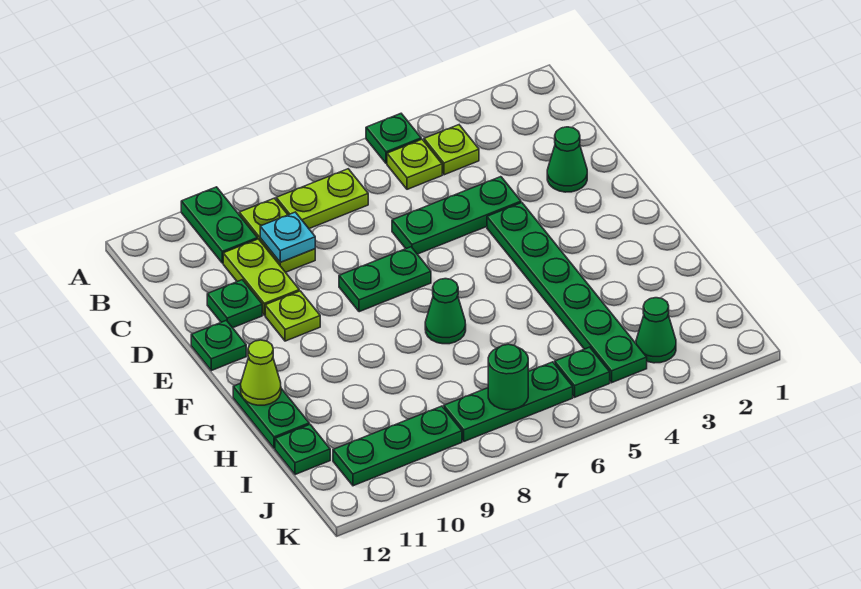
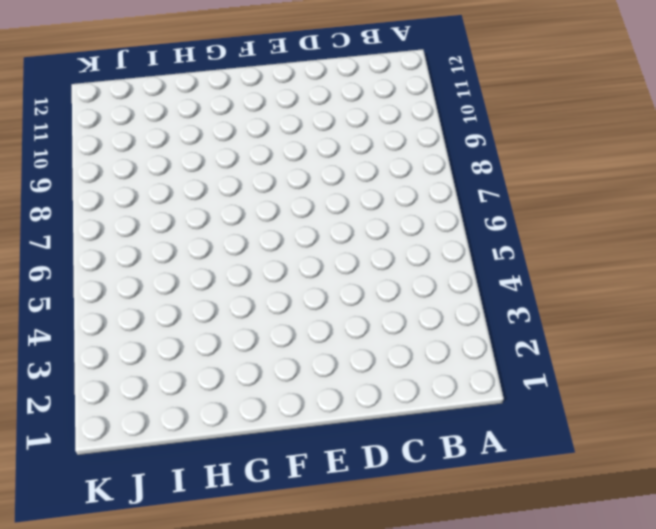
none -> green 1x1 plate [366,114,421,164]
none -> green 1x2 plate [181,187,257,263]
none -> lime 1x1 plate [424,125,479,175]

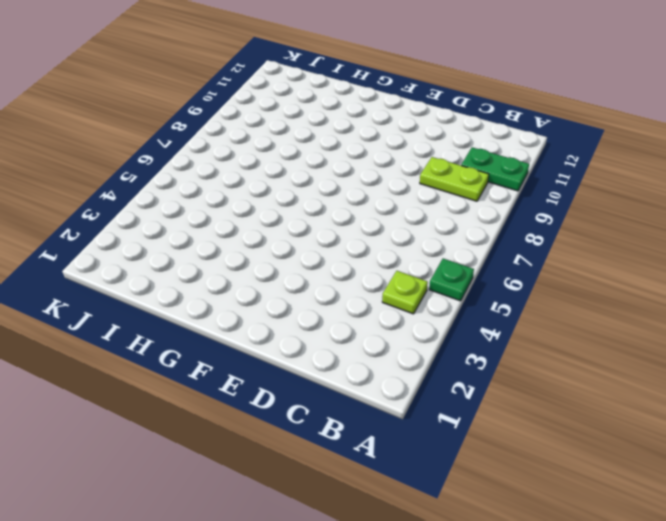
none -> lime 1x1 plate [387,139,442,189]
none -> lime 1x2 plate [276,169,368,229]
none -> lime 1x2 plate [223,239,299,315]

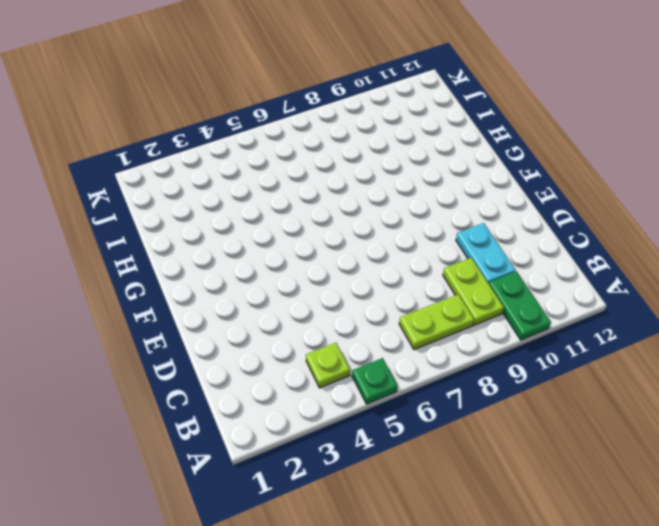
cyan 1x2 plate [456,223,516,284] -> lime 1x2 plate [223,239,299,315]
none -> lime 1x1 plate [387,139,442,189]
none -> green 1x1 cone [547,127,587,192]
none -> green 1x3 plate [392,177,521,254]

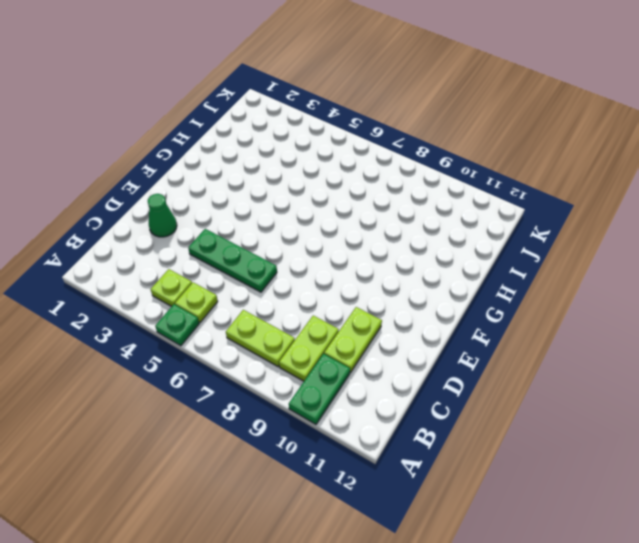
none -> green 1x1 plate [207,280,262,328]
none -> green 1x6 plate [487,203,647,383]
none -> green 1x2 plate [339,247,431,312]

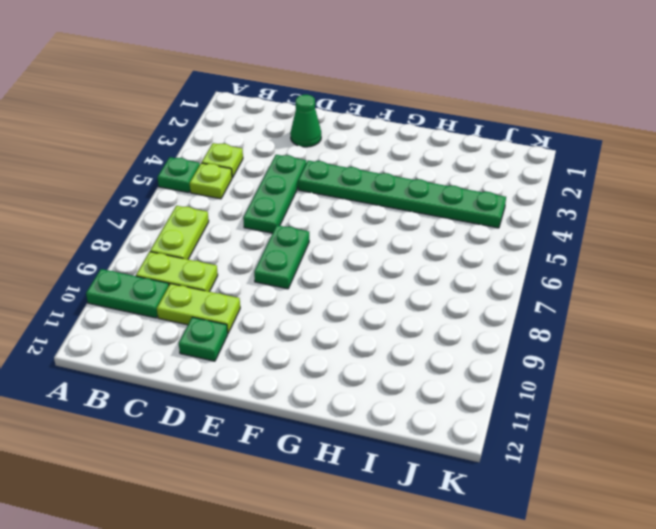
none -> lime 1x1 plate [265,291,320,341]
none -> green 1x1 plate [191,320,246,371]
none -> green 1x1 cone [425,279,466,344]

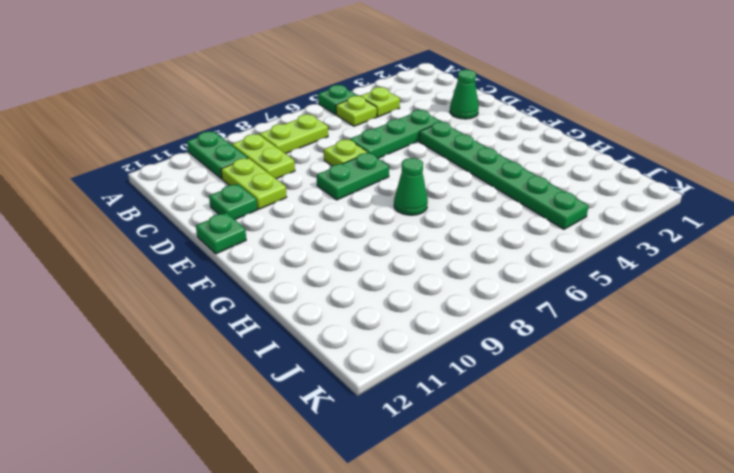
lime 1x1 plate [324,140,368,166] -> lime 1x1 plate moved to [265,291,320,341]
none -> green 1x2 plate [233,383,309,449]
none -> green 1x1 plate [275,424,330,475]
none -> green 1x1 cone [636,298,676,363]

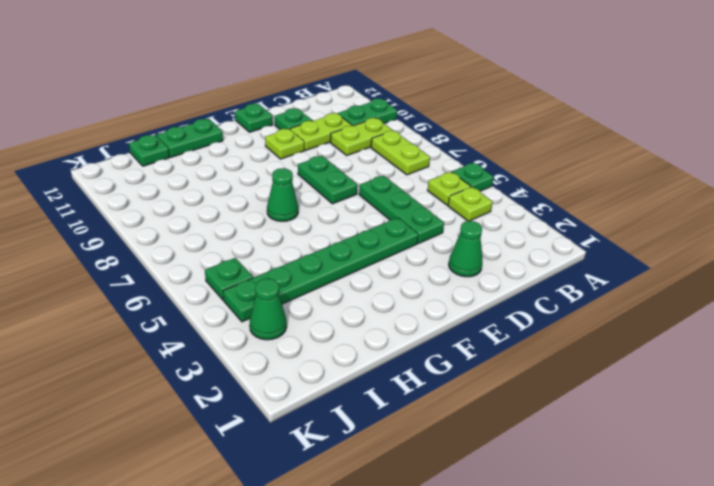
none -> green 1x3 plate [444,362,573,441]
none -> green 1x3 plate [333,406,462,486]
none -> cyan 1x1 plate [260,212,315,262]

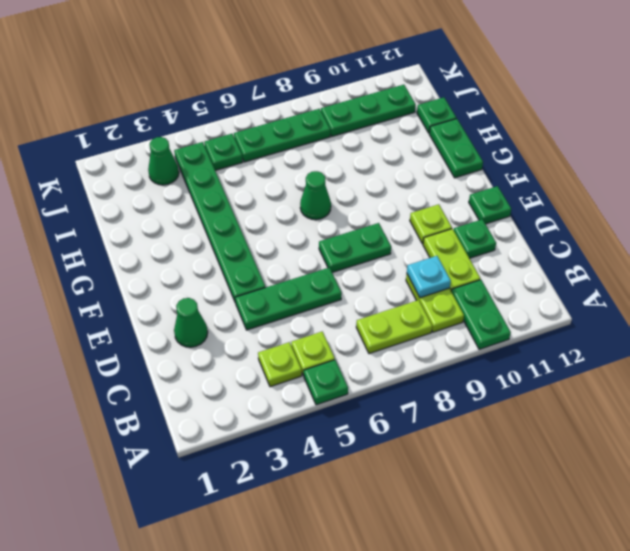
none -> lime 1x1 cone [241,340,281,405]
none -> green 1x1 round brick [488,344,528,410]

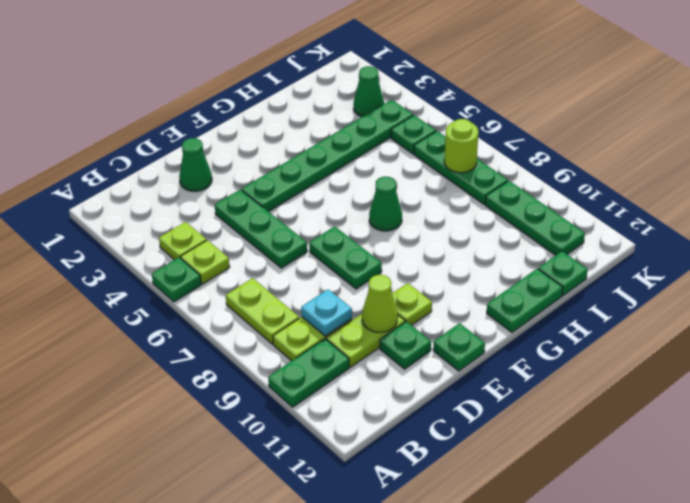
lime 1x1 cone [362,275,398,332] -> lime 1x1 cone moved to [241,340,281,405]
lime 1x1 round brick [444,119,478,173] -> green 1x1 round brick [488,344,528,410]

